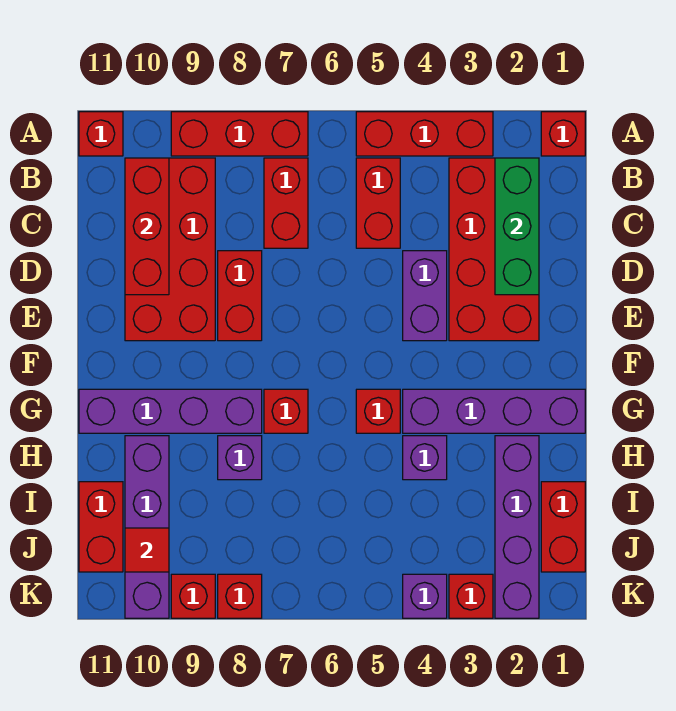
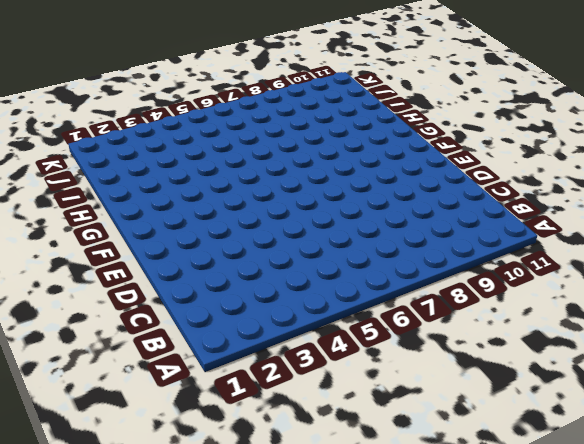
none -> red 1x1 brick [541,112,585,156]
none -> red 1x3 brick [356,112,493,156]
none -> red 1x3 brick [171,112,308,156]

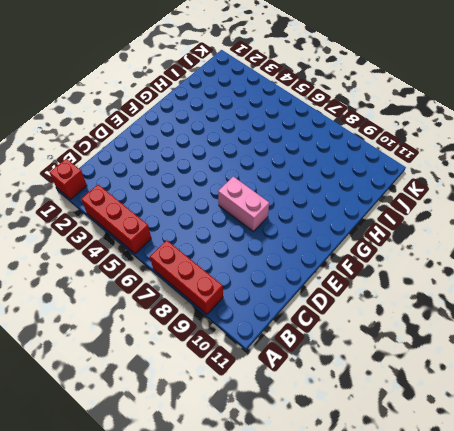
pink 1x2 brick [218,177,269,231] -> red 1x2 brick [218,251,262,341]
none -> red 1x1 brick [79,112,123,156]
none -> red 2x4 brick [449,158,539,341]
none -> red 1x2 brick [356,158,400,248]

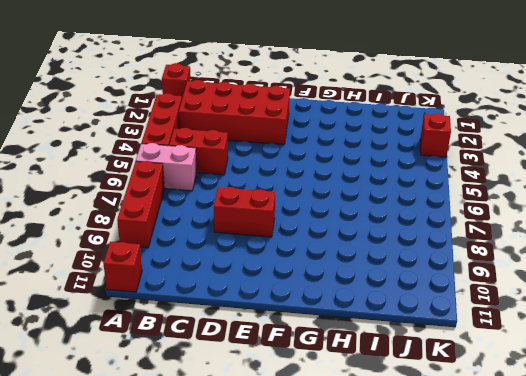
pink 1x2 brick [136,143,197,191] -> none
none -> red 1x2 brick [264,158,308,248]
none -> red 2x4 brick [125,158,215,341]
none -> purple 1x2 brick [403,251,447,341]

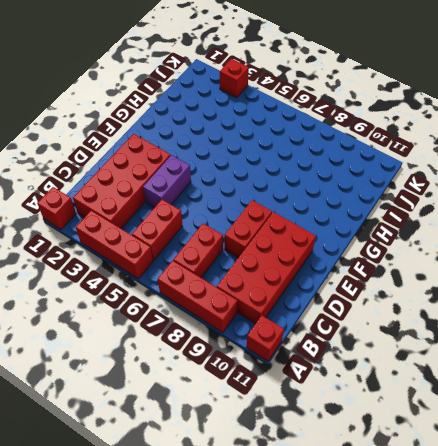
none -> purple 1x4 brick [403,389,585,433]
none -> red 1x1 brick [356,389,400,433]
none -> red 1x1 brick [264,389,308,433]

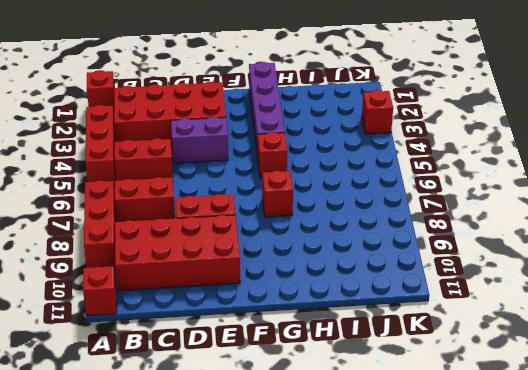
none -> purple 1x4 brick [79,389,262,433]
none -> purple 1x4 brick [495,436,539,618]
none -> purple 1x1 brick [403,436,447,480]

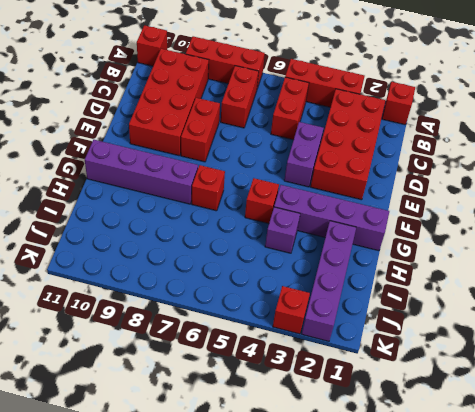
none -> purple 1x1 brick [218,436,262,480]
none -> purple 1x4 brick [125,436,169,618]
none -> red 1x2 brick [541,482,585,572]

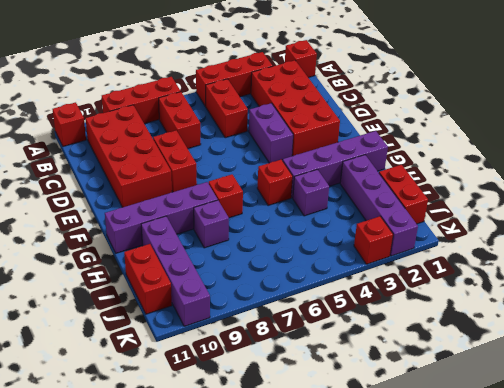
none -> purple 1x1 brick [403,574,447,618]
none -> red 1x1 brick [218,574,262,618]
none -> red 1x1 brick [171,574,215,618]

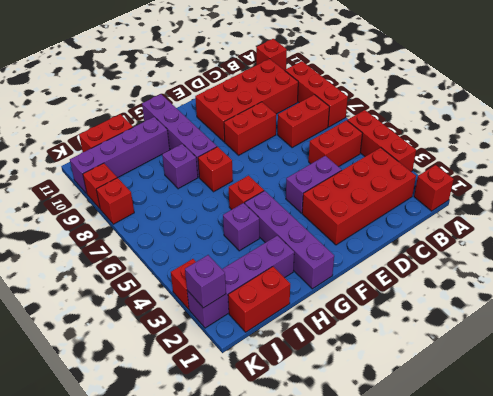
purple 1x1 brick [185,255,226,308] -> purple 1x1 brick moved to [403,574,447,618]
none -> green 1x3 brick [495,158,539,295]
none -> red 1x3 brick [125,158,169,295]
none -> red 1x1 tile [125,528,169,572]

